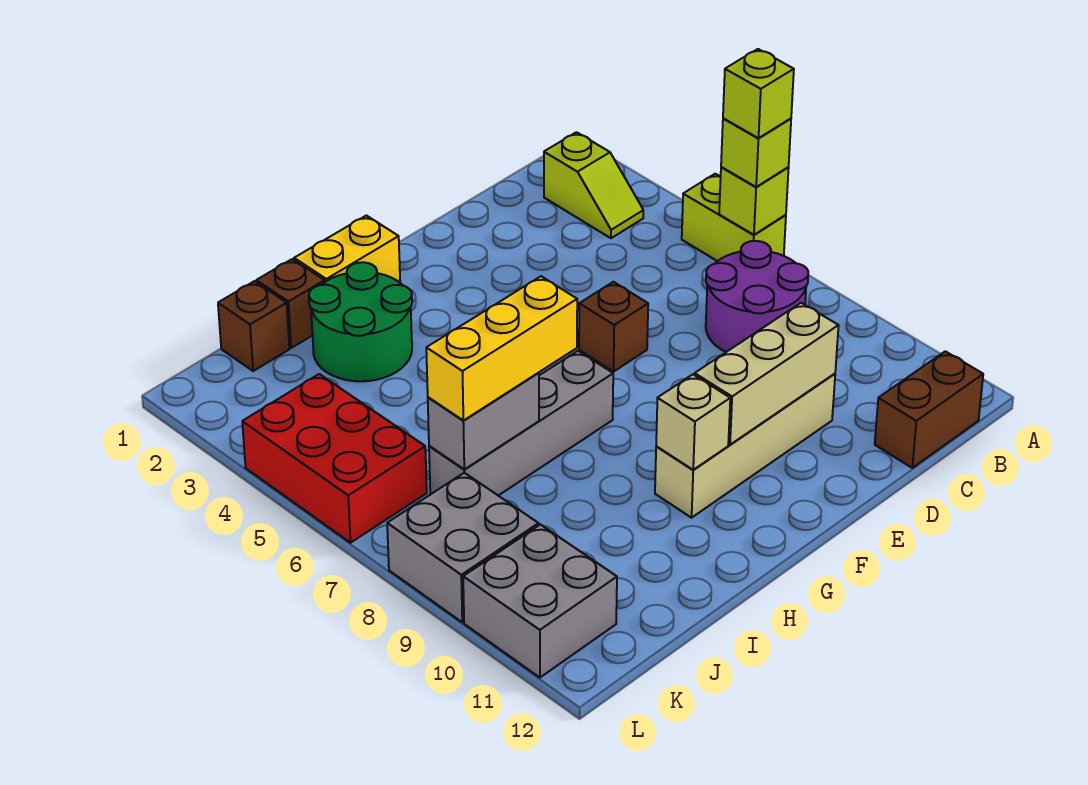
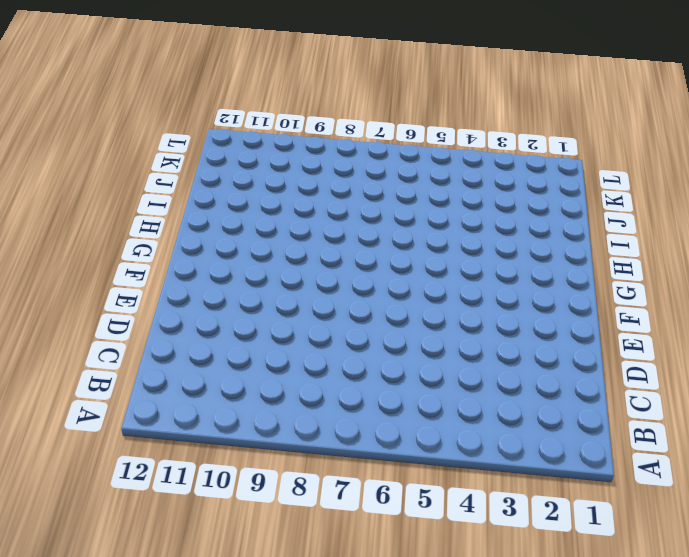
none -> lime 1x2 brick [682,174,786,261]
none -> lime 1x2 slope [544,132,643,238]
none -> purple 2x2 round brick [706,241,808,352]

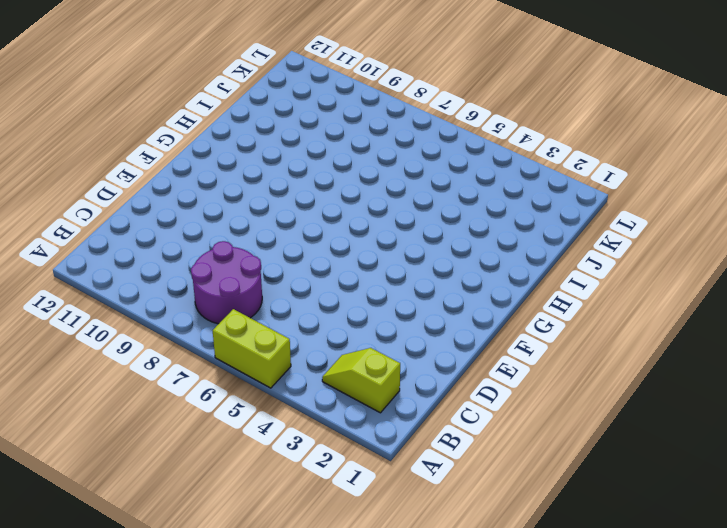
none -> brown 1x2 brick [875,351,983,468]
none -> tan 1x4 brick [655,374,835,518]
none -> brown 1x1 brick [579,282,648,372]

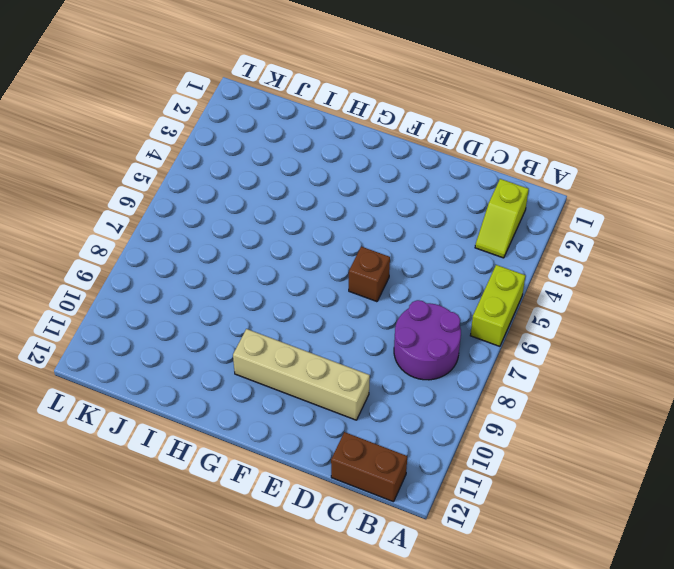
none -> yellow 1x2 brick [294,216,400,283]
none -> grey 1x4 brick [429,351,613,496]
none -> green 2x2 round brick [309,262,412,381]

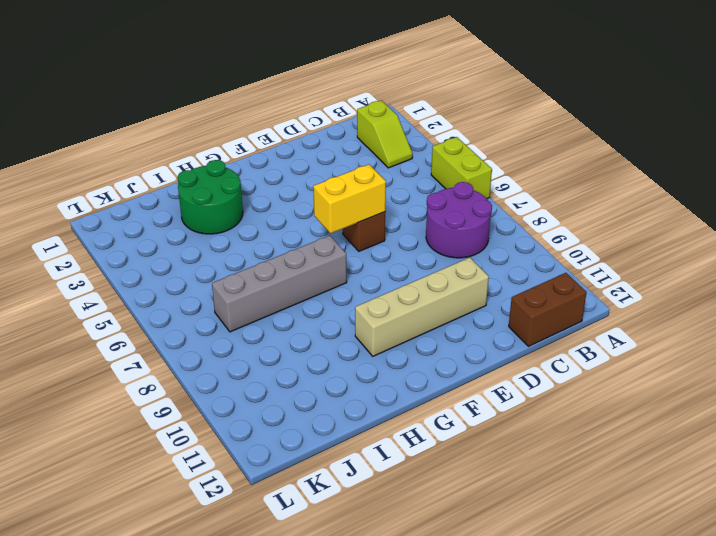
yellow 1x2 brick [313,164,386,233] -> yellow 1x2 brick moved to [294,216,400,283]
none -> brown 1x1 brick [256,259,325,348]
none -> brown 1x1 brick [218,281,289,371]
none -> red 2x3 brick [242,374,427,543]

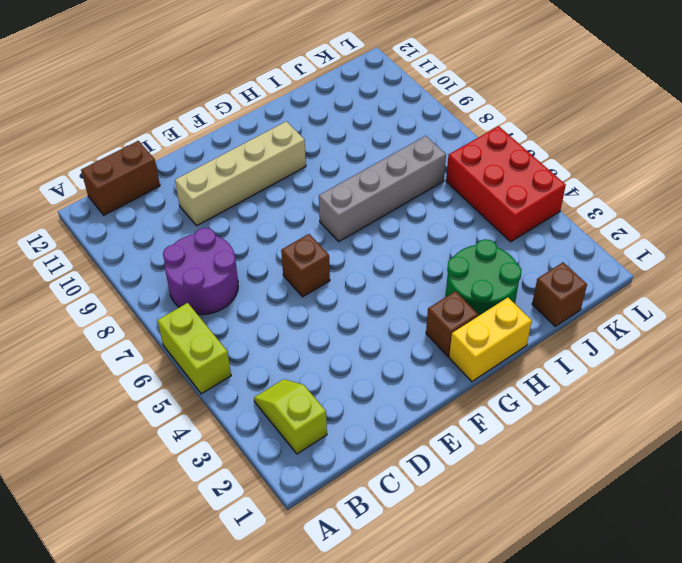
brown 1x1 brick [426,291,478,356] -> brown 1x1 brick moved to [256,259,325,348]
none -> grey 2x2 brick [387,473,539,622]
none -> grey 2x2 brick [463,525,617,678]
none -> lime 1x1 brick [719,167,789,235]

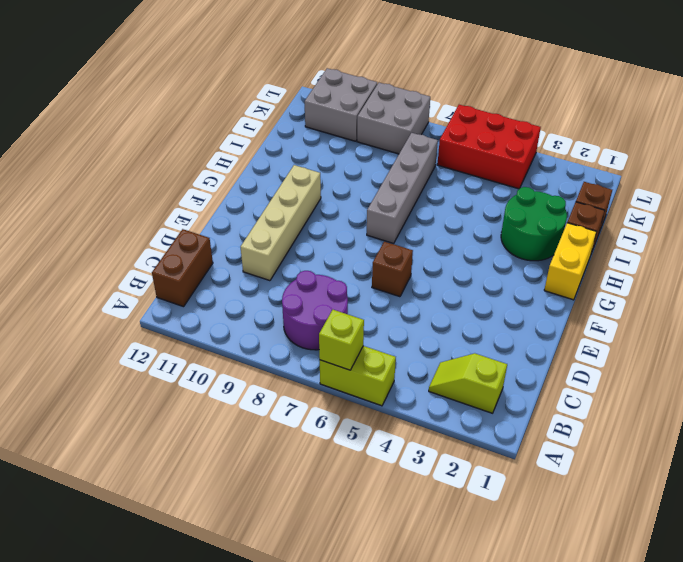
none -> tan 1x3 brick [695,303,839,445]
none -> tan 1x1 brick [656,375,730,470]
none -> grey 1x2 brick [428,373,539,469]

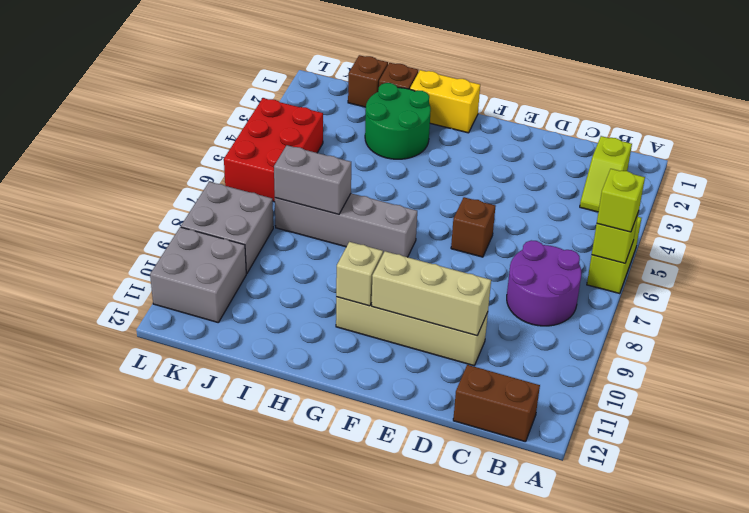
none -> yellow 1x3 brick [426,276,577,421]
none -> lime 1x1 brick [723,49,794,138]

